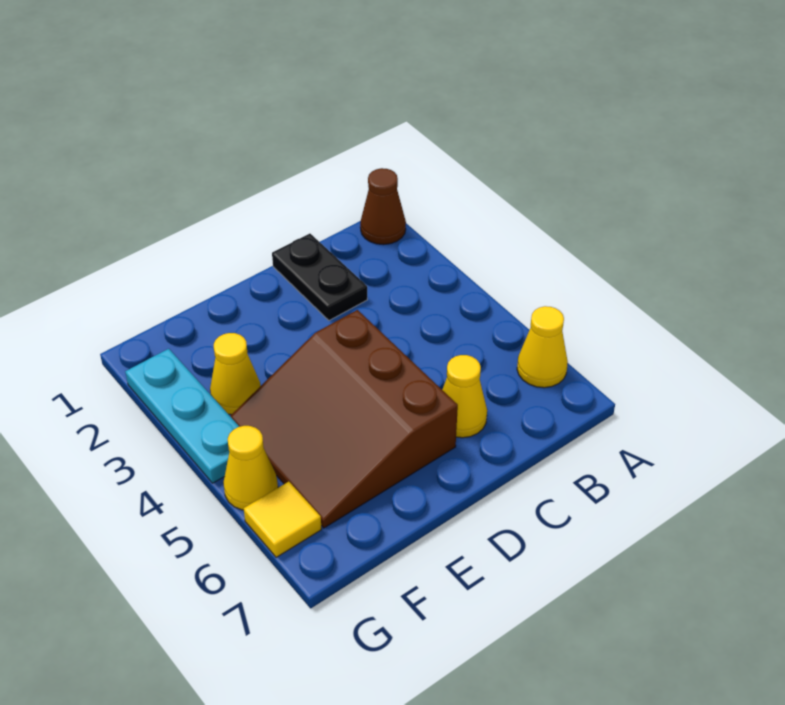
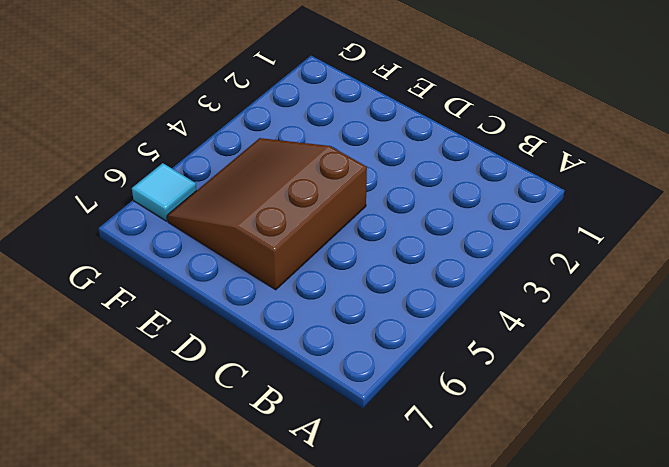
cyan 1x1 tile [132,163,197,221] -> yellow 1x1 tile [244,482,322,557]
none -> brown 1x1 cone [360,168,406,245]
none -> yellow 1x1 cone [517,306,568,388]

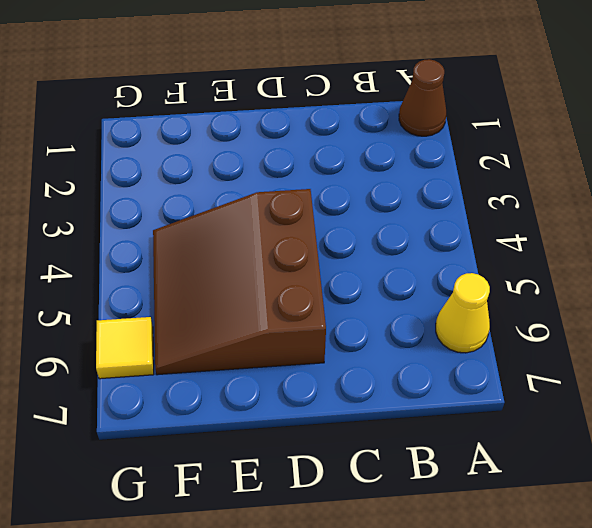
none -> black 1x2 plate [272,234,367,320]
none -> yellow 1x1 cone [442,355,487,438]

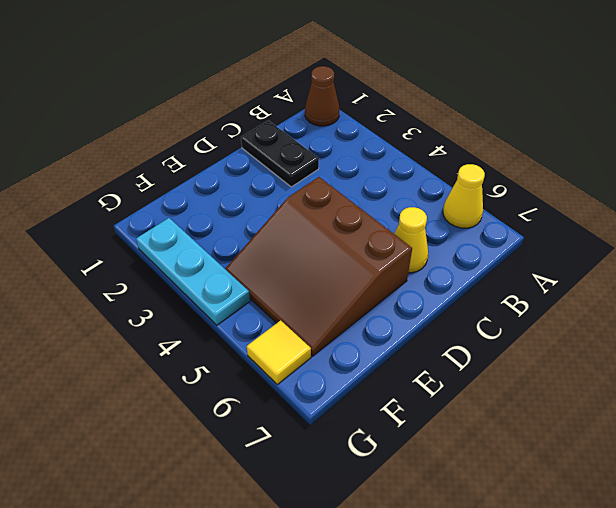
none -> yellow 1x1 cone [210,333,261,415]
none -> yellow 1x1 cone [223,426,278,510]

